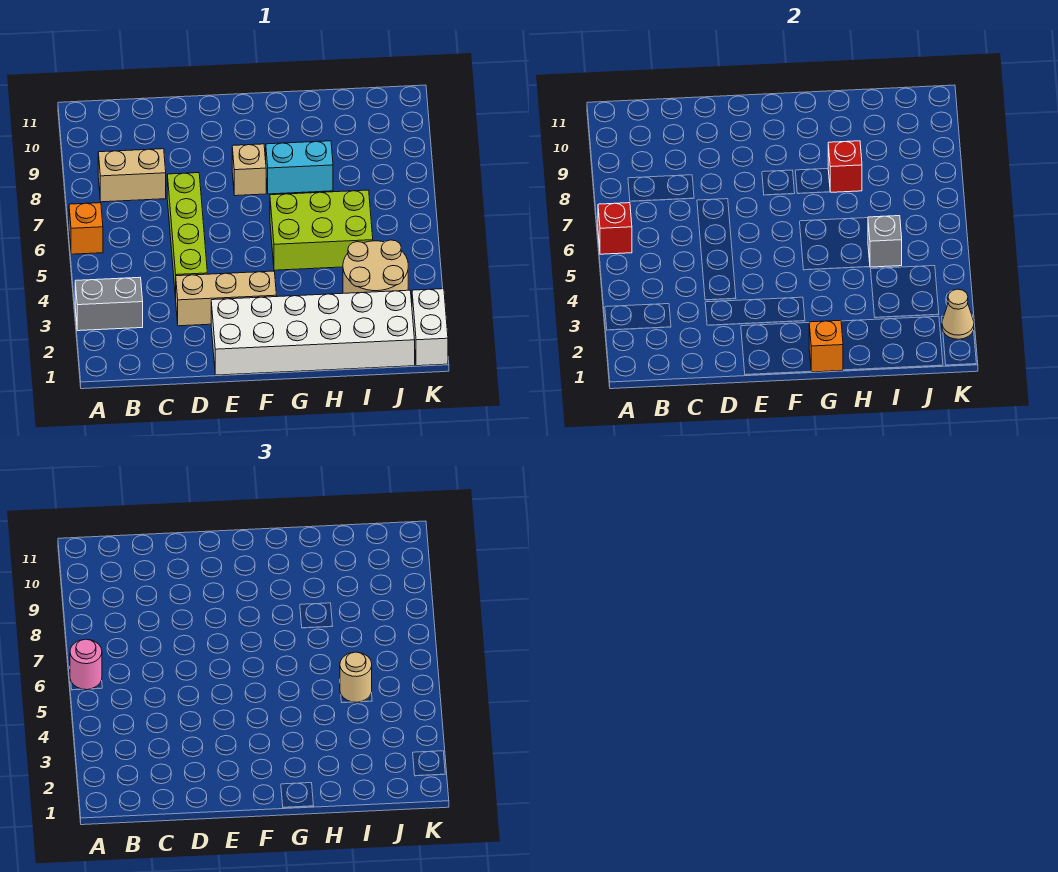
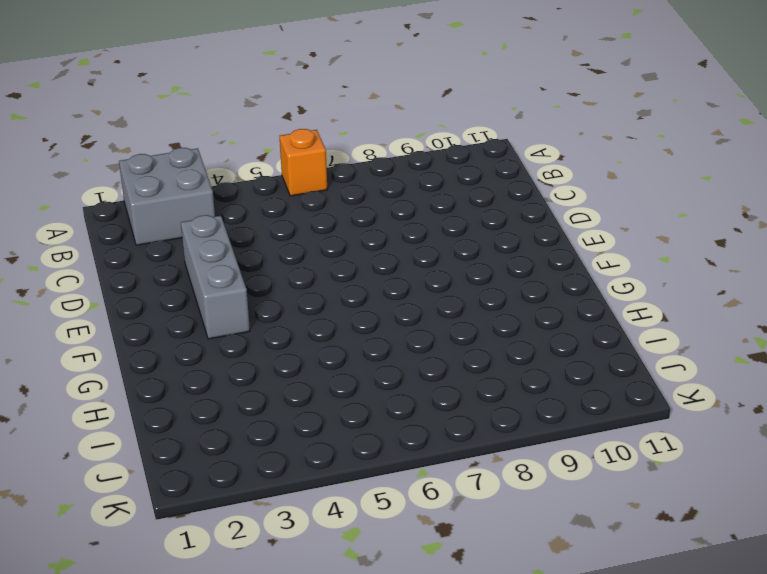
grey 2x2 brick [119,148,215,245] -> grey 1x2 brick [75,277,143,331]
grey 1x3 brick [181,215,250,339] -> tan 1x3 brick [176,271,277,326]
none -> tan 1x2 brick [98,149,166,202]
none -> lime 1x4 brick [167,173,207,299]
none -> white 2x6 brick [211,290,415,375]

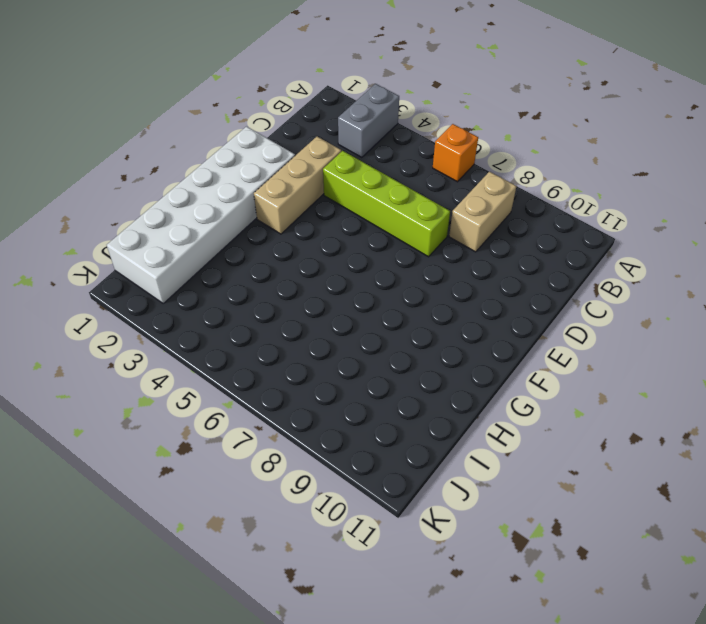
none -> tan 1x1 brick [232,144,266,196]
none -> lime 2x3 brick [270,190,373,270]
none -> cyan 1x2 brick [266,141,333,194]

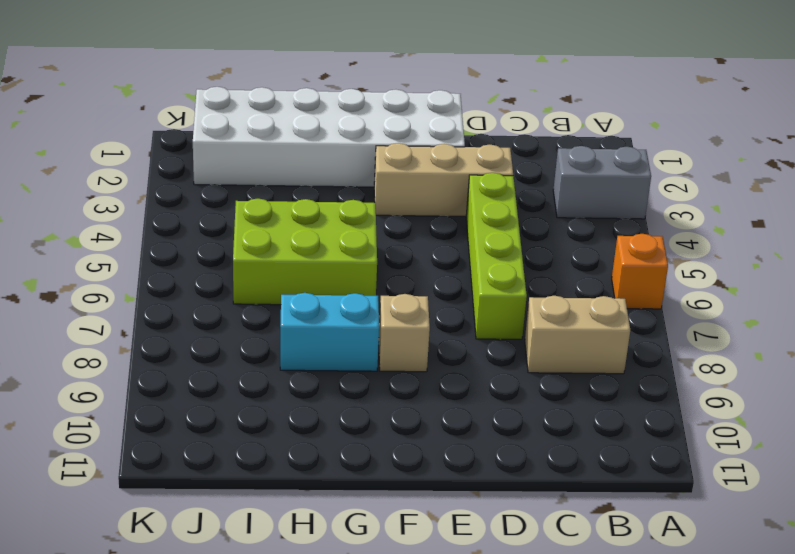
none -> tan 2x2 round brick [343,240,408,293]
none -> white 1x2 brick [412,289,448,366]
none -> red 1x1 brick [598,203,632,254]

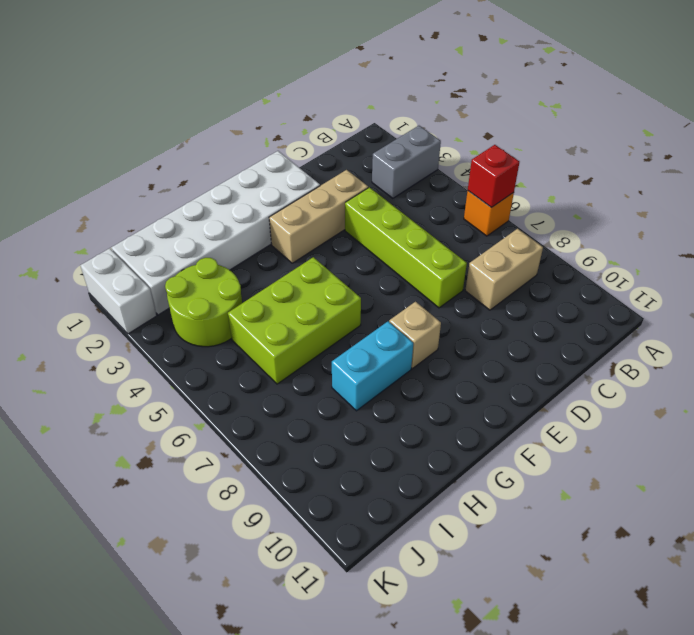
lime 2x2 round brick [165,258,242,347] -> tan 2x2 round brick [343,240,408,293]
none -> orange 1x1 brick [809,320,843,372]
none -> red 1x1 brick [828,141,862,192]
none -> grey 1x1 brick [868,216,902,267]

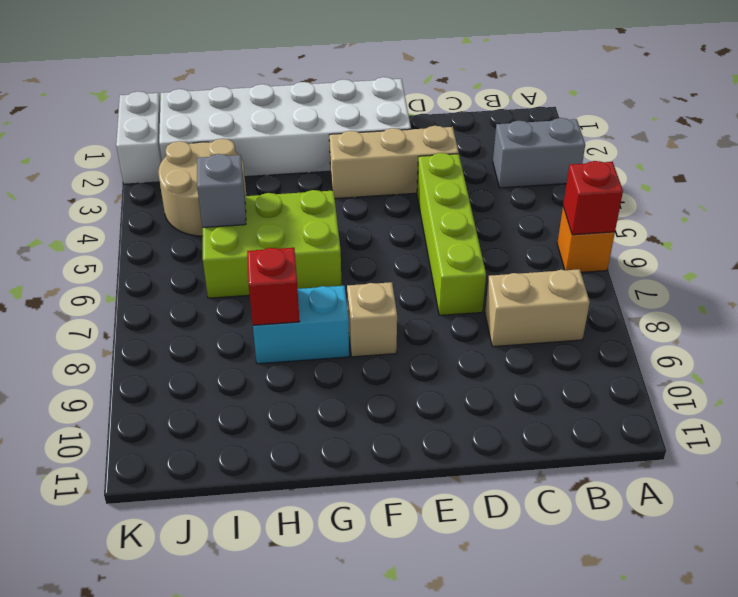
none -> orange 1x1 brick [809,320,843,372]
none -> tan 1x1 cone [942,289,974,339]
none -> pink 1x1 round brick [70,639,102,690]

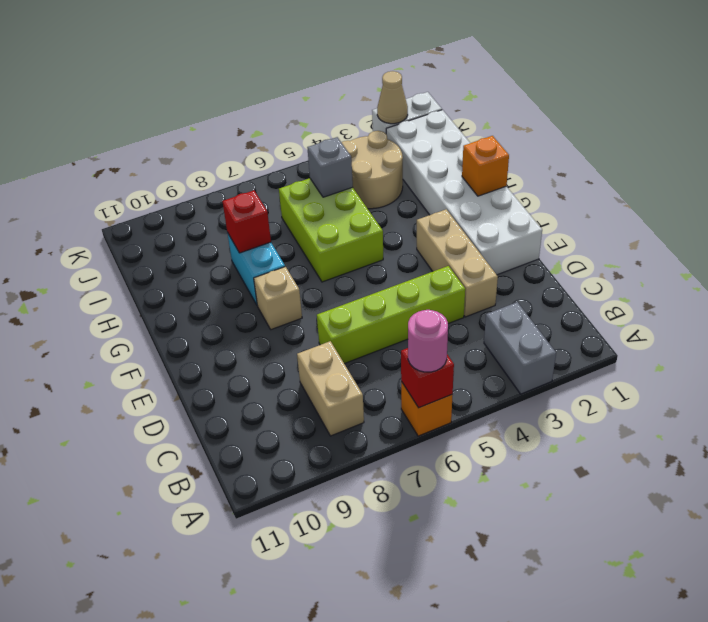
none -> tan 1x1 round brick [340,652,372,702]

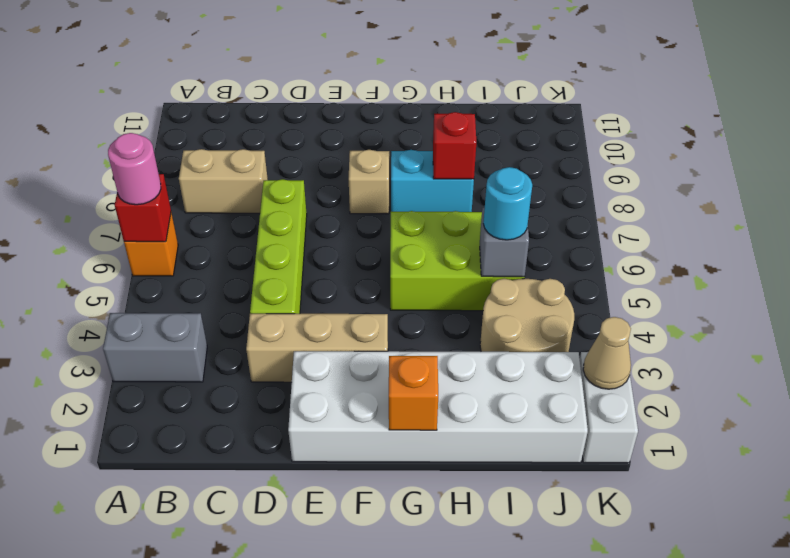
cyan 1x1 round brick [483,167,532,240] -> tan 1x1 round brick [340,652,372,702]

